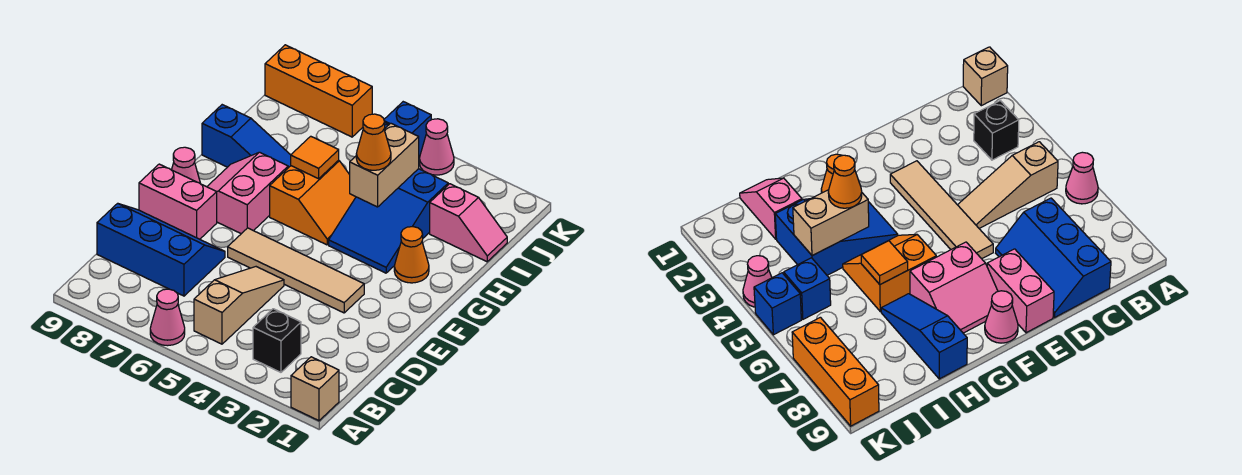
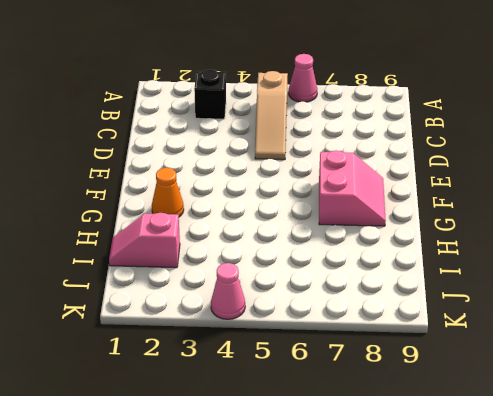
none -> tan 1x1 brick [291,357,339,421]
none -> blue 2x3 slope [97,203,225,296]
none -> tan 1x4 tile [228,228,364,313]

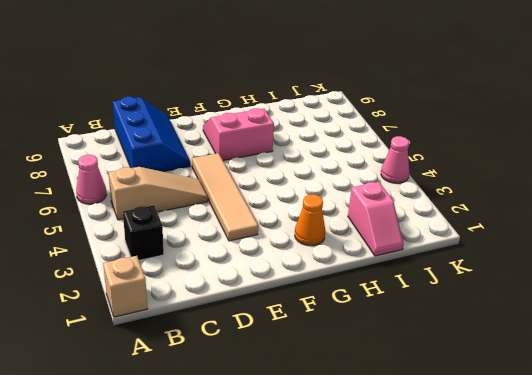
none -> pink 1x2 brick [139,164,217,239]
none -> pink 1x1 cone [172,147,201,184]
none -> blue 2x3 slope [329,169,448,273]

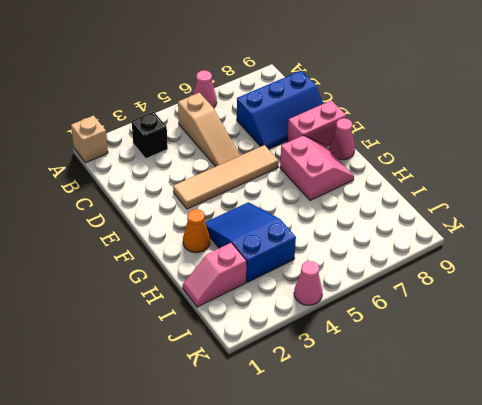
none -> orange 2x2 slope [270,160,356,245]
none -> blue 1x3 slope [202,105,291,168]
none -> blue 1x1 brick [784,258,831,319]

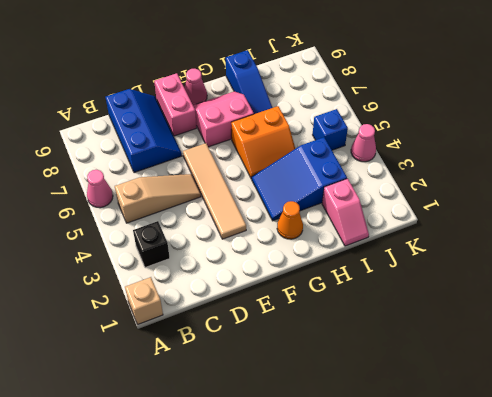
none -> blue 1x1 brick [384,102,431,158]
none -> orange 1x3 brick [265,45,372,137]
none -> tan 1x2 brick [350,123,419,207]

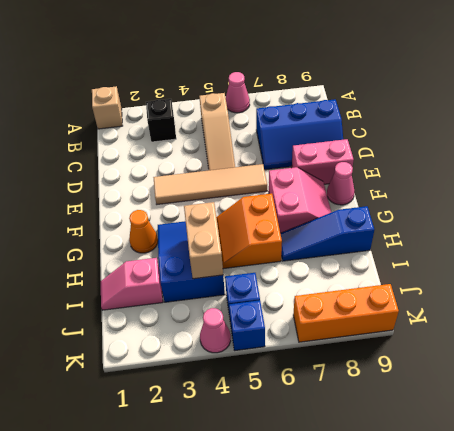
none -> orange 1x1 tile [291,136,339,179]
none -> orange 1x1 cone [356,114,391,170]

